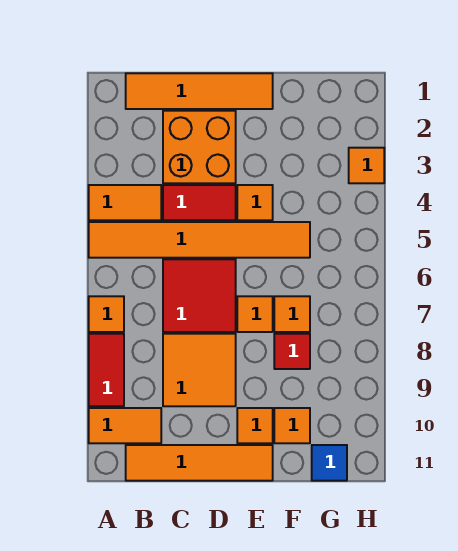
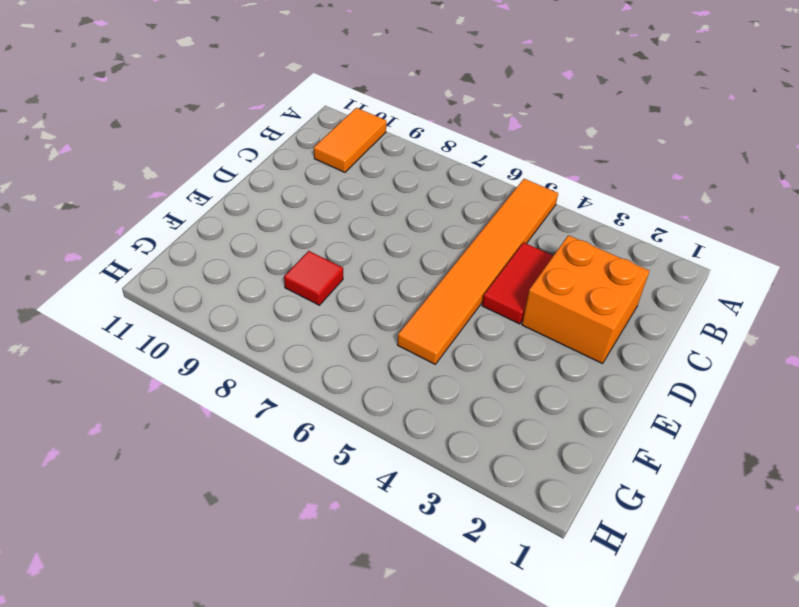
none -> orange 1x2 tile [89,185,161,220]
none -> orange 1x1 tile [89,296,124,332]
none -> red 1x2 tile [89,334,124,406]

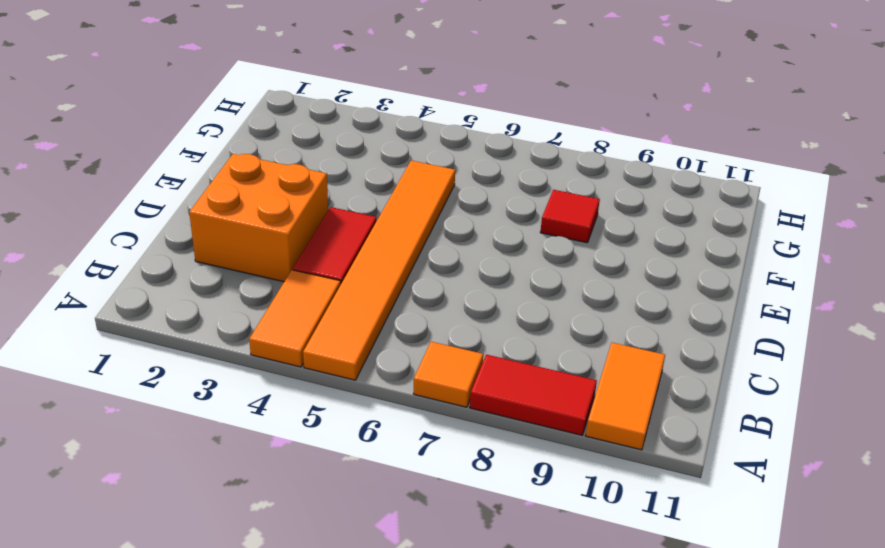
none -> orange 1x4 tile [126,73,273,109]
none -> orange 1x4 tile [126,445,273,481]
none -> red 2x2 tile [163,259,236,332]

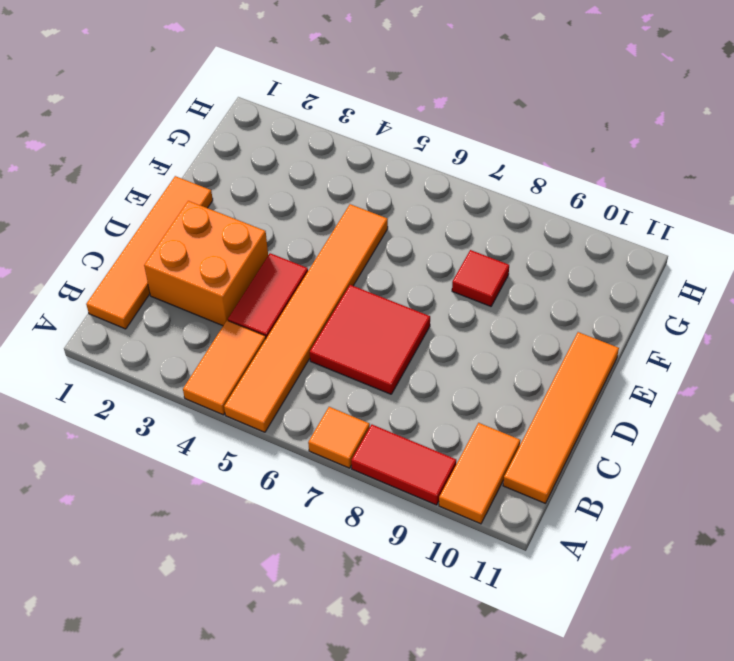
none -> orange 2x2 tile [163,334,236,406]
none -> orange 1x1 tile [237,185,273,220]
none -> orange 1x1 tile [237,296,273,332]

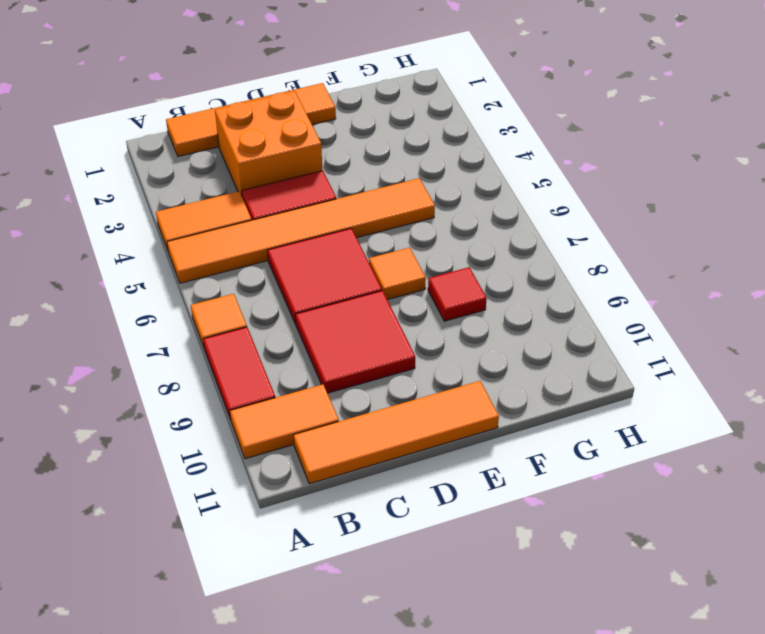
red 2x2 tile [295,291,415,393] -> orange 2x2 tile [163,334,236,406]
none -> orange 1x1 tile [237,185,273,220]
none -> orange 1x1 tile [237,408,273,443]
none -> orange 1x1 tile [274,296,310,332]

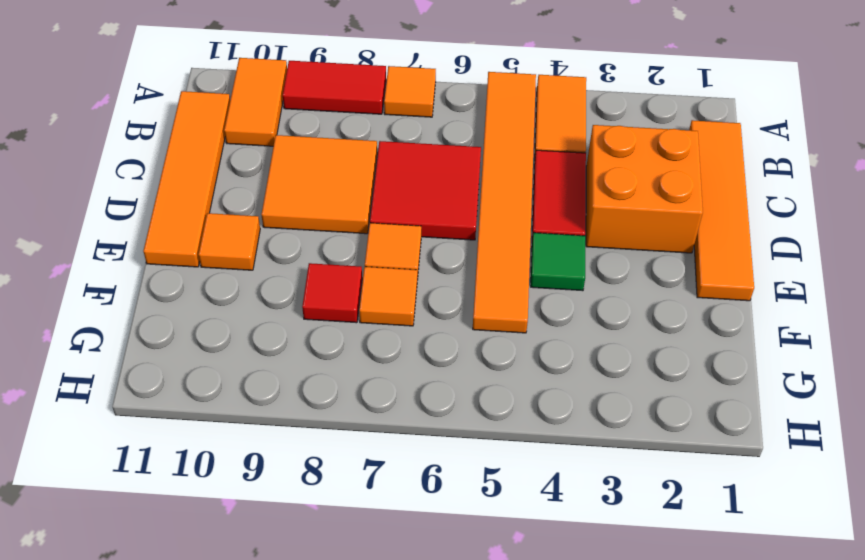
green 1x1 tile [531,233,586,291] -> orange 1x1 tile [237,185,273,220]
none -> orange 1x1 tile [274,408,310,443]
none -> blue 1x1 tile [312,445,347,481]
none -> orange 1x1 tile [349,148,384,183]

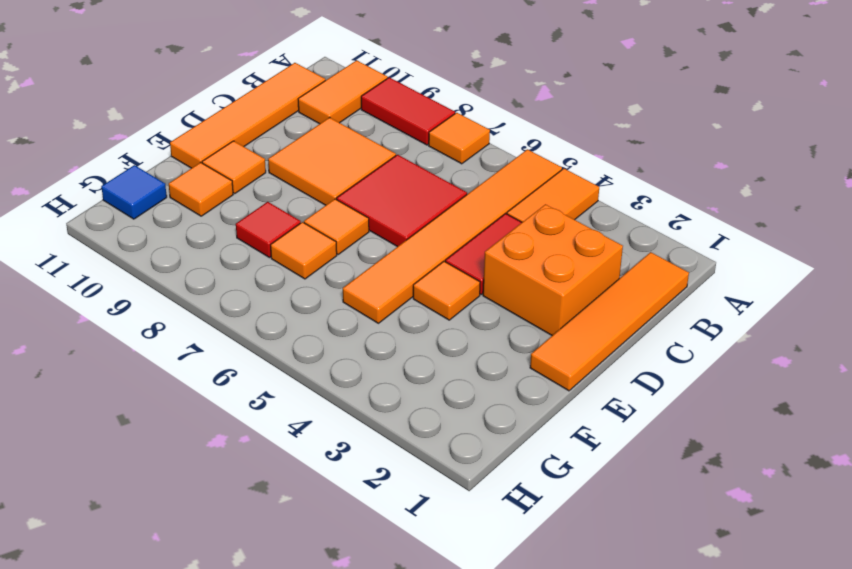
none -> orange 1x1 tile [349,148,384,183]

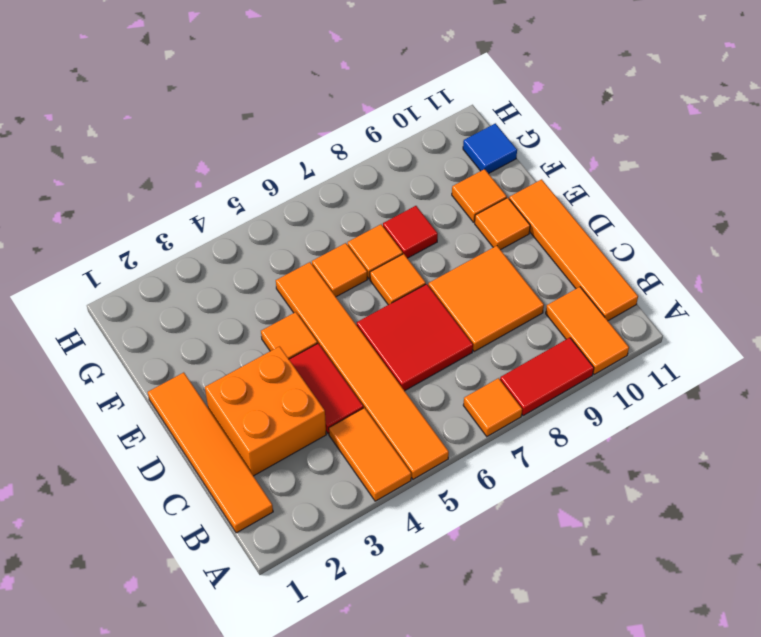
orange 1x1 tile [312,243,367,297] -> orange 1x1 tile moved to [349,148,384,183]

